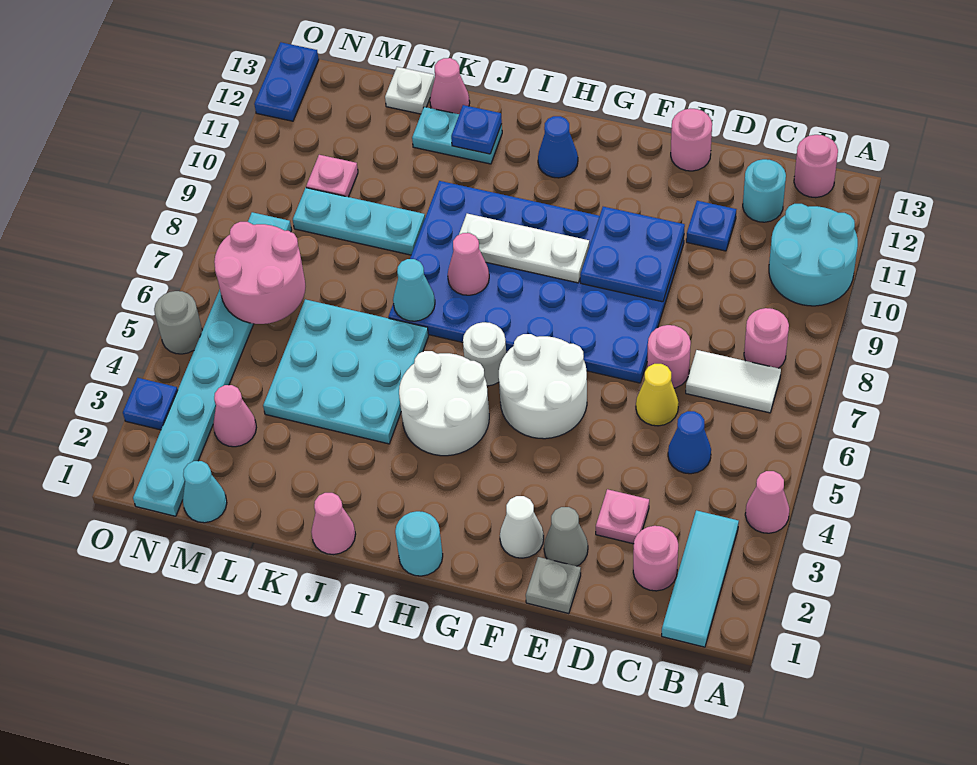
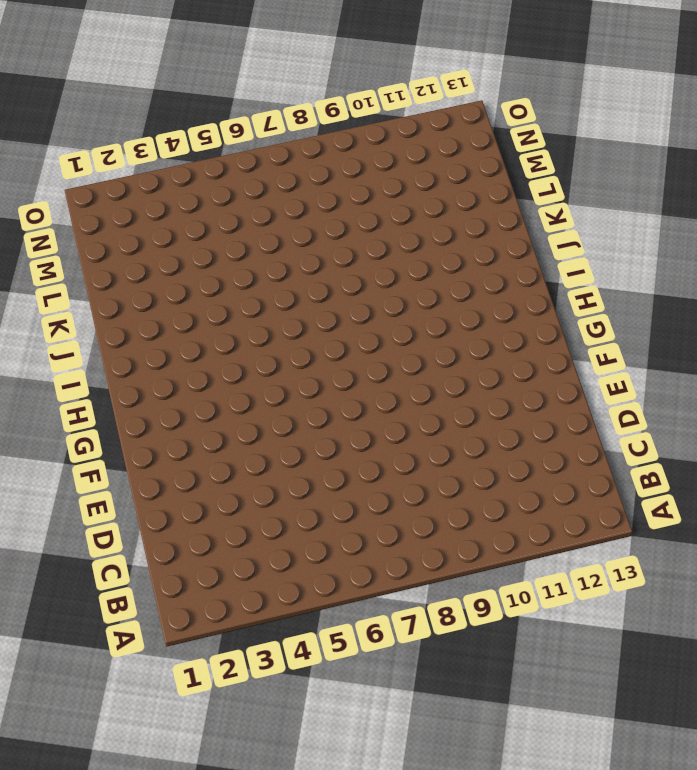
none -> pink 1x1 cone [745,471,789,533]
none -> cyan 2x2 round brick [769,204,858,306]
none -> cyan 1x3 tile [662,510,739,647]
none -> white 1x2 tile [686,350,781,413]

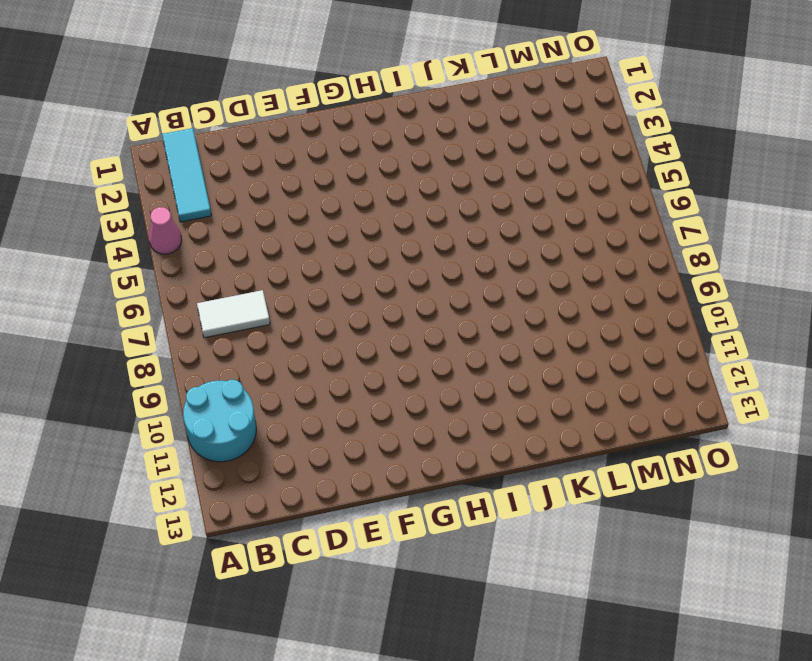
none -> pink 1x1 round brick [744,308,789,368]
none -> pink 1x1 round brick [794,135,838,198]
none -> pink 1x1 round brick [633,526,678,591]
none -> blue 1x1 cone [668,411,711,474]

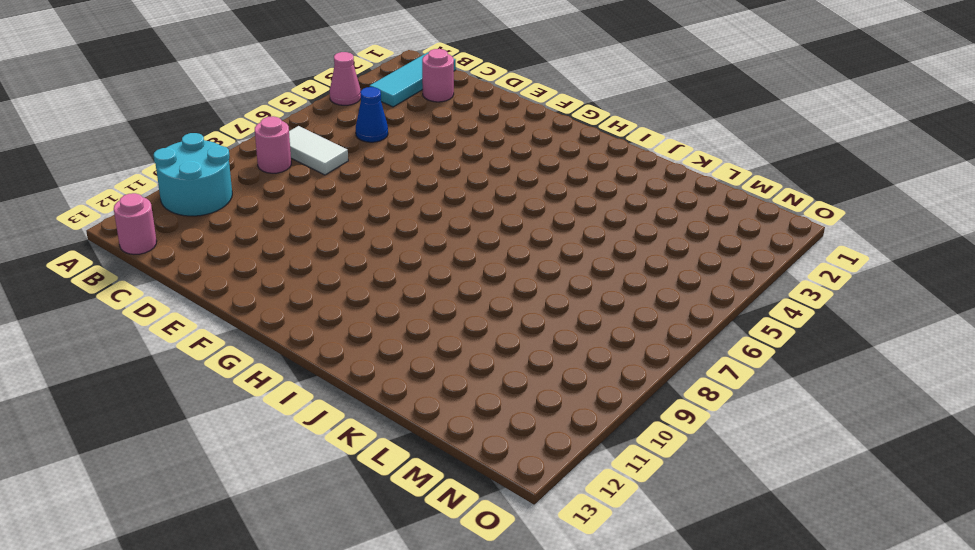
none -> cyan 1x1 round brick [743,159,786,222]
none -> pink 1x1 plate [596,489,649,544]
none -> yellow 1x1 cone [636,364,679,426]
none -> pink 1x1 round brick [647,325,691,388]

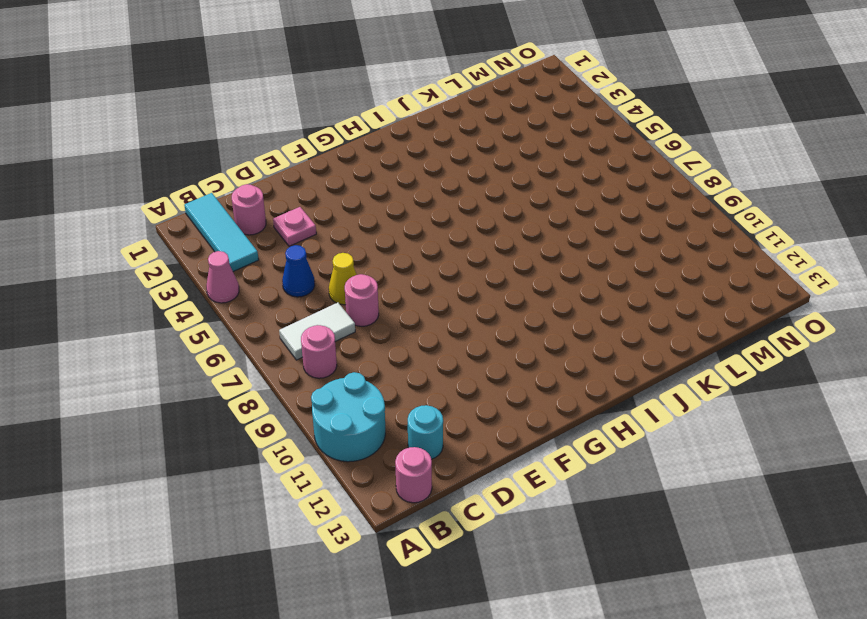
none -> blue 1x1 plate [686,201,736,251]
none -> grey 1x1 plate [526,557,581,614]
none -> grey 1x1 cone [544,507,588,566]
none -> blue 4x6 plate [388,181,684,383]

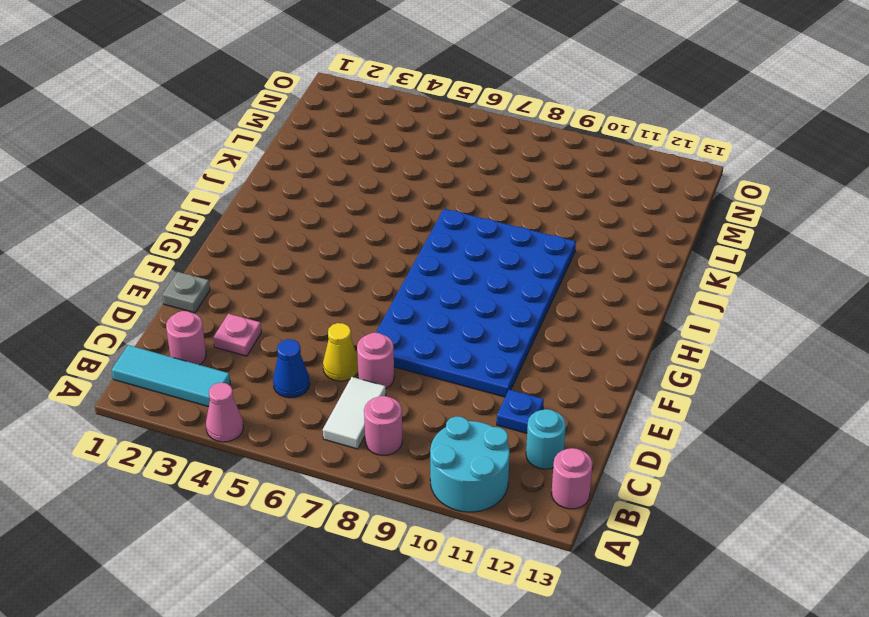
none -> grey 1x1 cone [544,507,588,566]
none -> pink 1x1 round brick [671,109,712,171]
none -> white 1x1 cone [500,496,544,558]
none -> white 2x2 round brick [499,334,587,439]

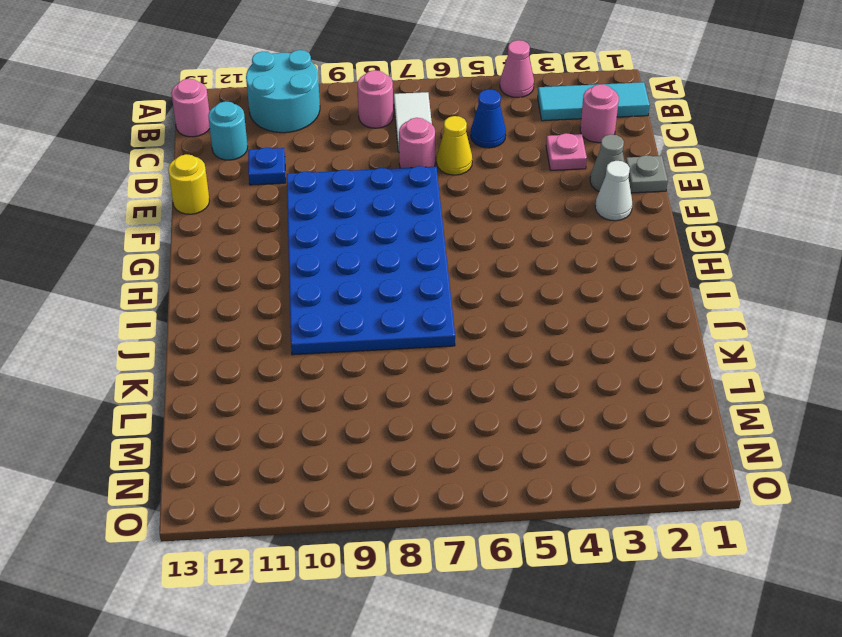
yellow 1x1 round brick [168,154,210,214] -> pink 1x1 round brick [671,109,712,171]
none -> white 2x2 round brick [499,334,587,439]
none -> cyan 1x1 round brick [395,511,443,576]
none -> white 2x2 round brick [399,351,489,456]
none -> white 1x1 round brick [463,322,506,386]

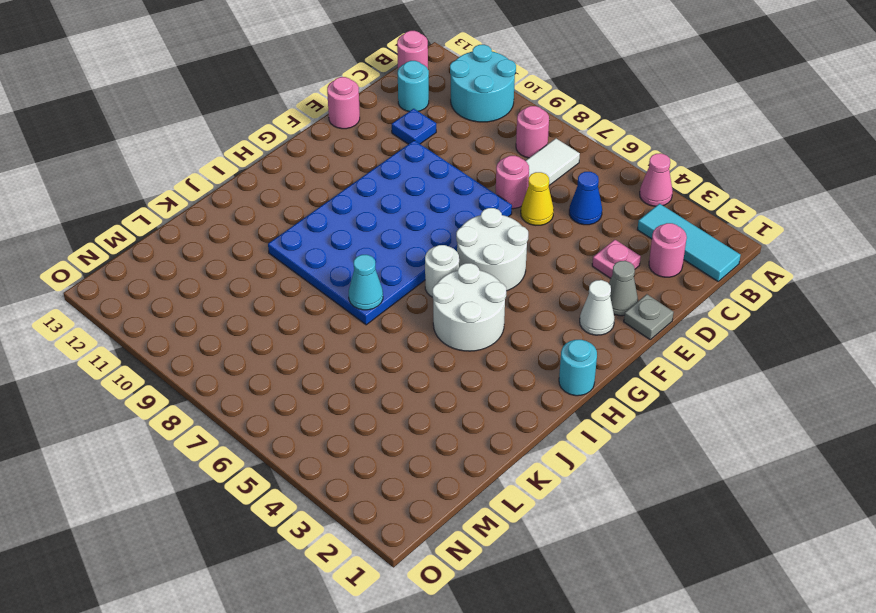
none -> blue 1x1 cone [538,116,578,178]
none -> pink 1x1 cone [311,493,356,555]
none -> cyan 3x3 plate [263,299,428,444]
none -> cyan 1x2 plate [412,107,502,164]

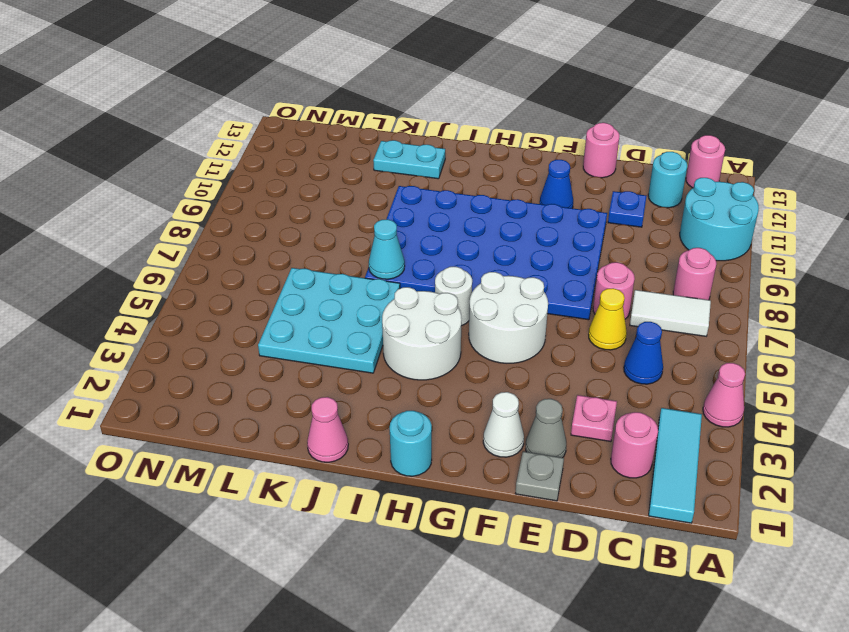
blue 1x1 cone [540,160,573,208] -> blue 1x1 cone moved to [538,116,578,178]
none -> cyan 1x3 plate [293,188,425,255]
none -> pink 1x1 cone [430,58,470,114]
none -> white 1x1 plate [385,67,435,114]
none -> cyan 1x1 cone [183,461,227,523]

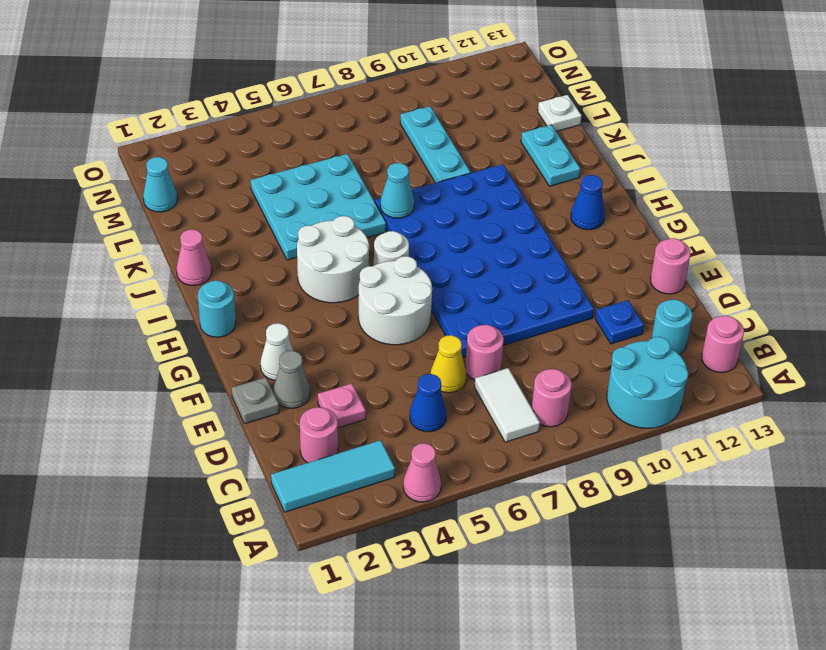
none -> pink 1x1 cone [430,58,470,114]
none -> pink 1x1 cone [213,385,256,447]
none -> pink 1x1 plate [306,155,358,197]
none -> cyan 1x8 plate [133,212,292,516]

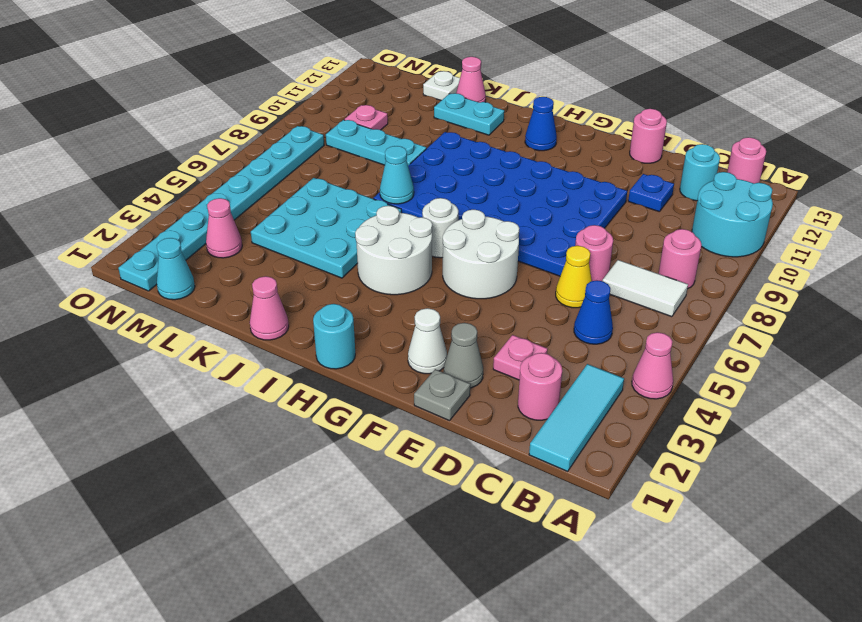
none -> blue 1x1 plate [123,378,178,430]
none -> grey 1x1 round brick [154,291,202,354]
none -> blue 1x2 plate [254,42,319,121]
none -> blue 2x2 plate [580,207,685,302]

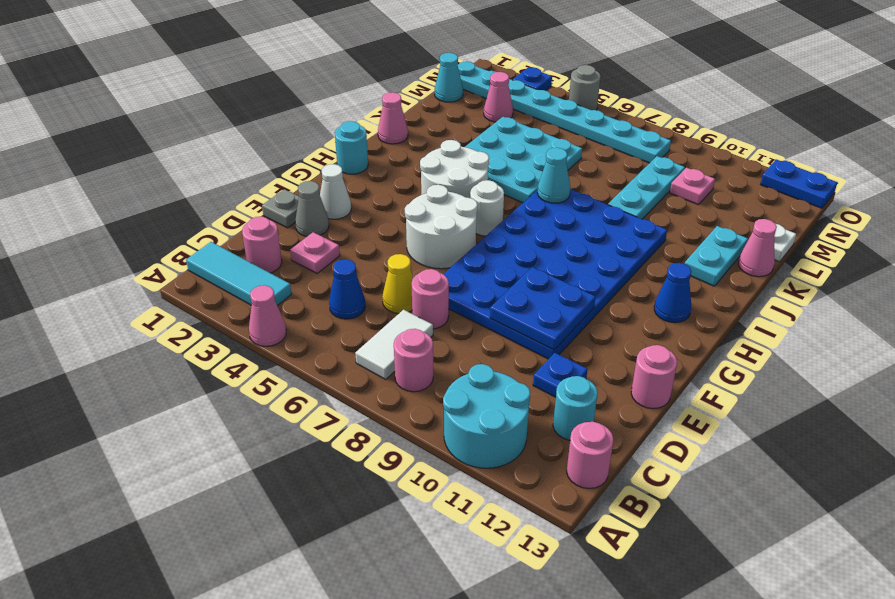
none -> white 1x3 plate [459,214,589,283]
none -> pink 1x1 cone [448,233,489,295]
none -> blue 1x1 plate [451,105,502,154]
none -> pink 2x2 round brick [214,222,306,324]

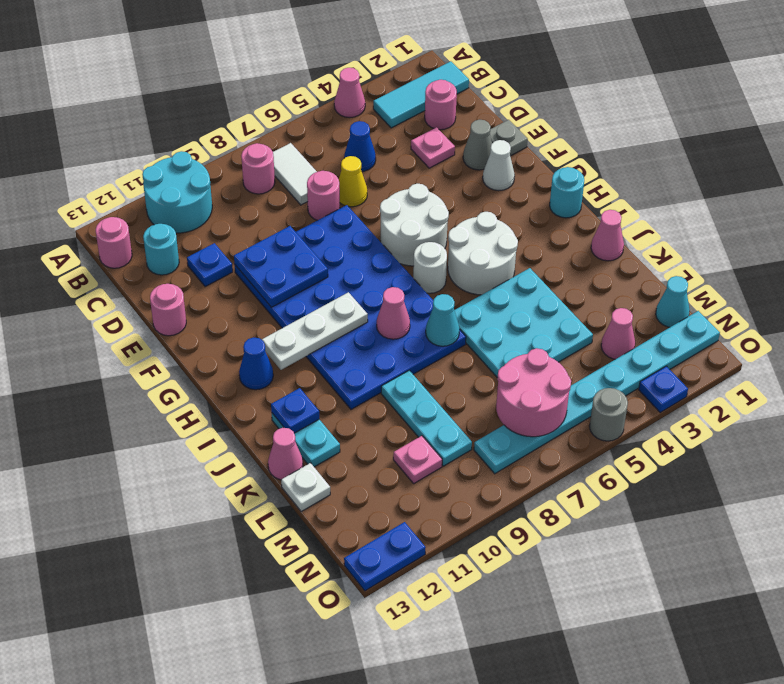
white 1x3 plate [262,292,368,370] -> white 1x3 plate turned to [459,214,589,283]

